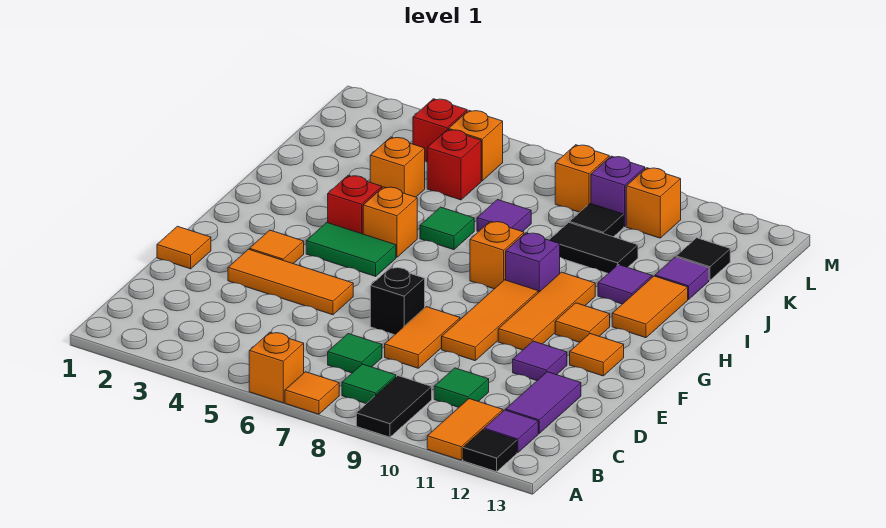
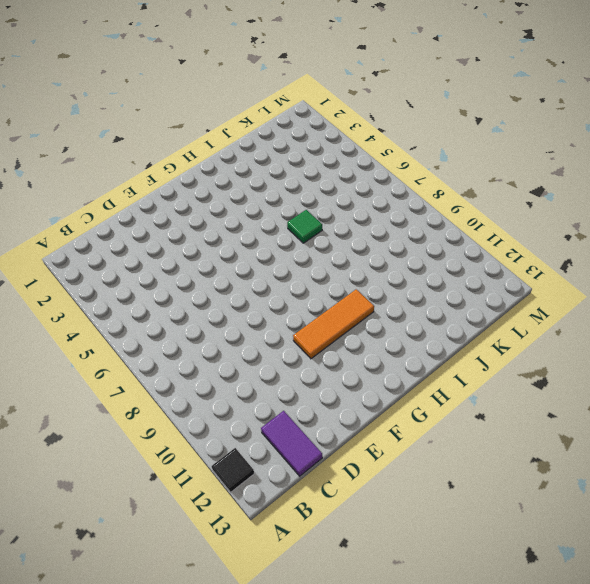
purple 1x2 tile [261,411,322,476] -> purple 1x2 tile turned to [506,372,581,433]
none -> orange 1x1 brick [249,333,304,403]
none -> orange 1x1 tile [285,372,339,414]
none -> black 1x2 tile [356,376,432,437]
none -> orange 1x2 tile [427,399,503,460]

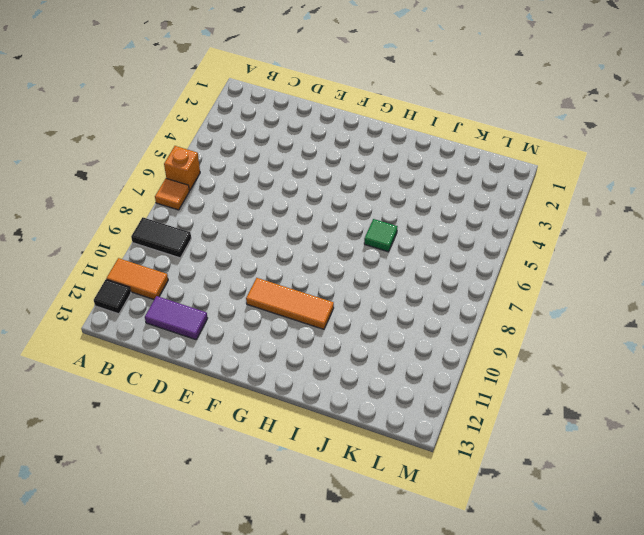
none -> green 1x1 tile [342,364,396,404]
none -> purple 1x1 tile [484,410,538,453]
none -> green 1x1 tile [328,334,382,373]
none -> green 1x1 tile [434,368,489,407]

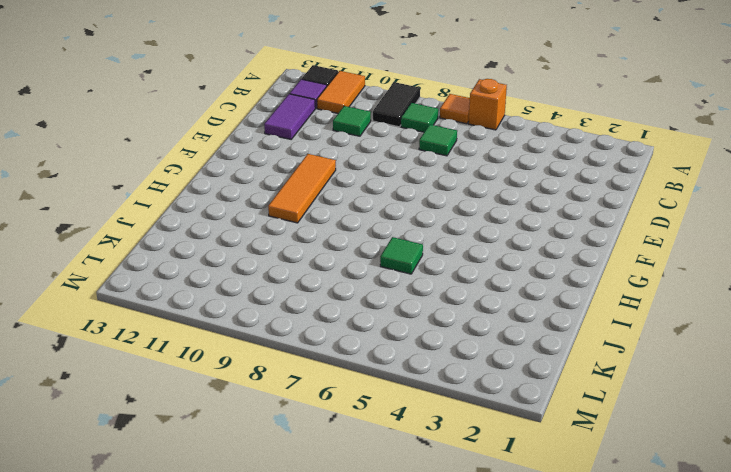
none -> orange 1x2 tile [385,307,460,368]
none -> orange 1x1 tile [157,226,211,269]
none -> orange 1x3 tile [228,249,353,315]
none -> black 1x1 brick [370,267,425,335]

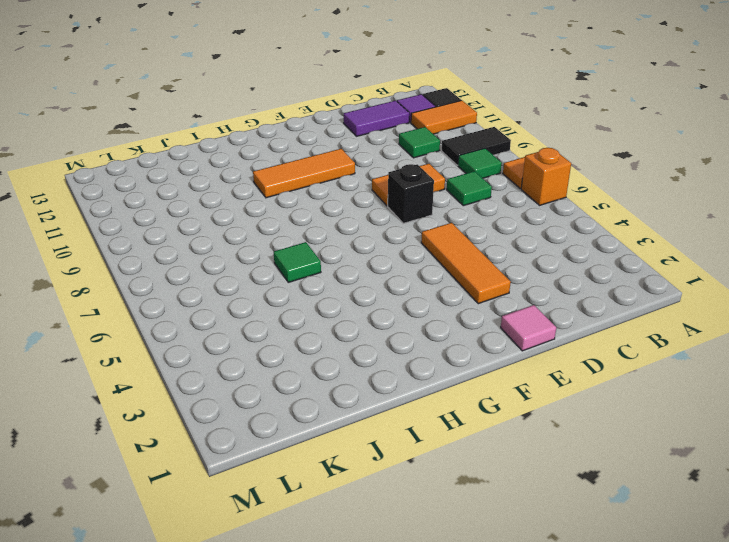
pink 1x1 tile [501,305,556,351] -> orange 1x1 tile [157,226,211,269]
none -> orange 1x3 tile [442,280,538,361]
none -> purple 1x1 tile [513,341,567,381]
none -> orange 1x1 tile [249,230,304,264]
none -> orange 1x1 tile [570,334,624,376]

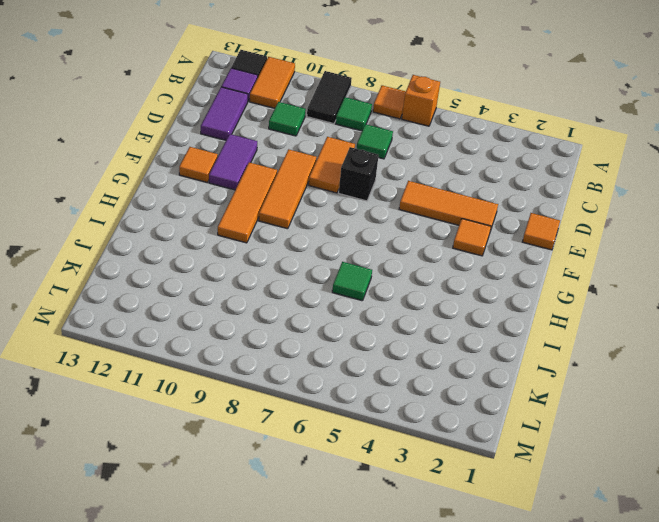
purple 1x2 tile [209,134,257,190] -> purple 1x1 tile [513,341,567,381]
none -> green 1x2 tile [306,223,396,276]
none -> orange 1x1 tile [555,303,610,342]
none -> red 1x1 brick [328,175,382,234]
none -> orange 1x1 brick [363,187,417,257]

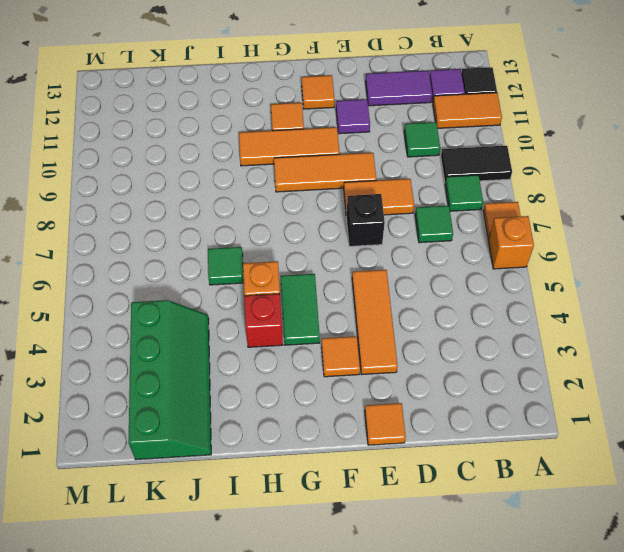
green 2x4 slope [129,300,211,460] -> orange 1x1 brick [370,137,425,197]
none -> orange 1x1 brick [470,221,524,289]
none -> purple 1x1 brick [506,233,560,293]
none -> orange 1x2 tile [612,276,688,338]
none -> purple 1x1 tile [598,265,652,304]

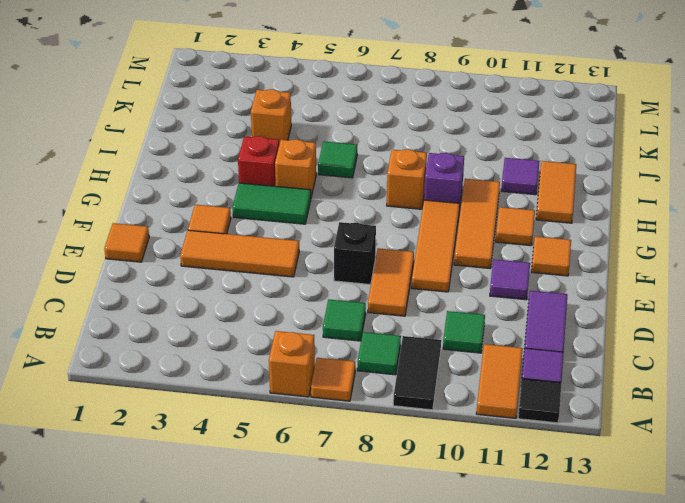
none -> purple 1x1 tile [477,200,531,232]
none -> black 1x2 tile [549,223,638,273]
none -> purple 1x1 tile [655,257,709,299]
none -> red 1x1 brick [427,129,481,200]

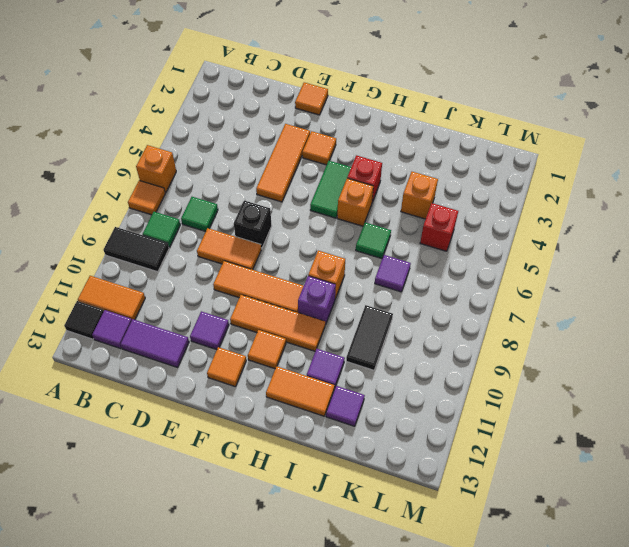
none -> green 1x1 tile [434,368,489,407]
none -> black 1x1 tile [570,203,624,237]
none -> black 1x1 tile [676,238,730,280]
none -> red 1x1 brick [413,99,467,162]

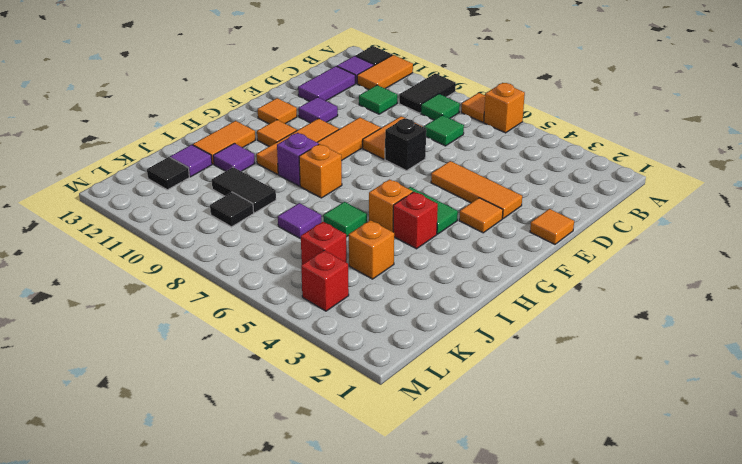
none -> orange 1x1 brick [449,110,503,181]
none -> orange 1x1 brick [555,145,609,212]
none -> purple 1x1 brick [591,156,645,227]
none -> orange 1x1 brick [626,168,681,238]

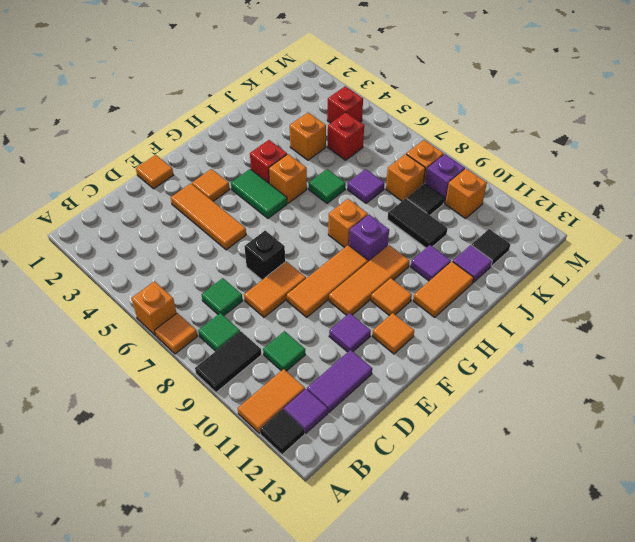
orange 1x1 brick [386,154,425,201] -> orange 1x1 brick moved to [449,110,503,181]

